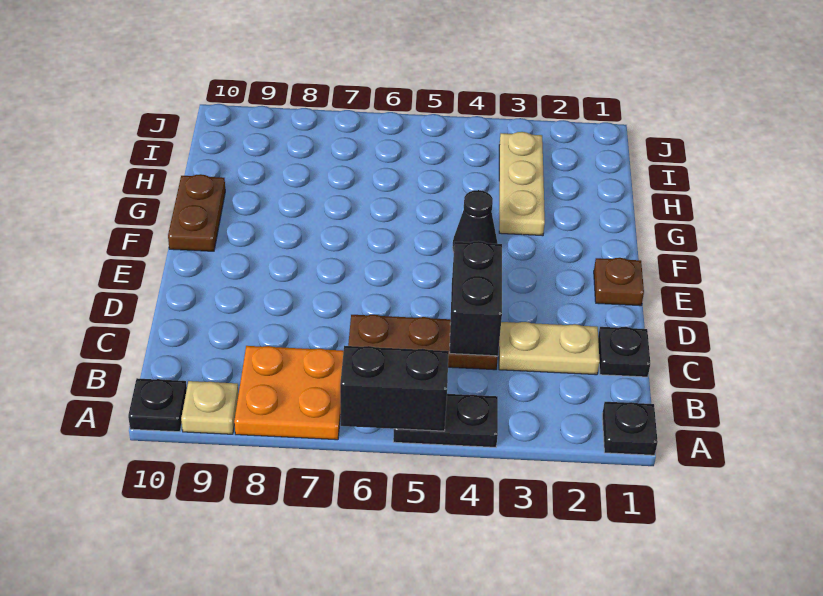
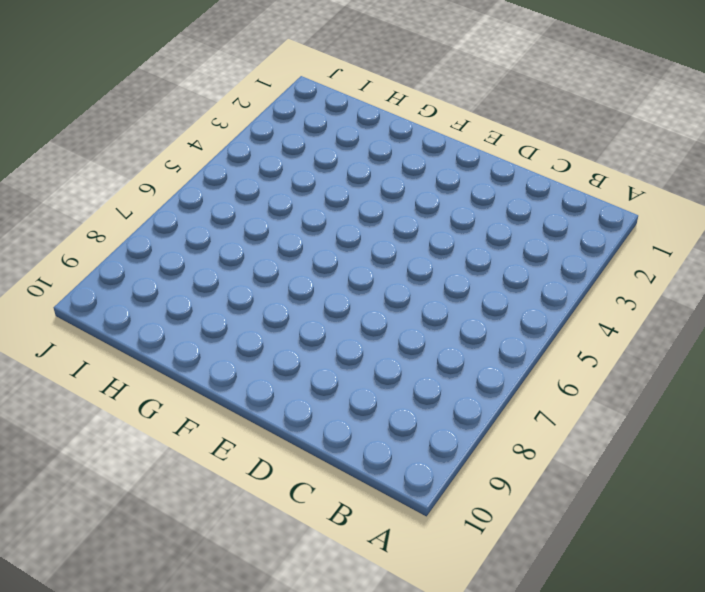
none -> black 1x1 plate [602,402,658,455]
none -> black 1x2 plate [393,394,498,447]
none -> orange 2x2 plate [234,346,344,440]

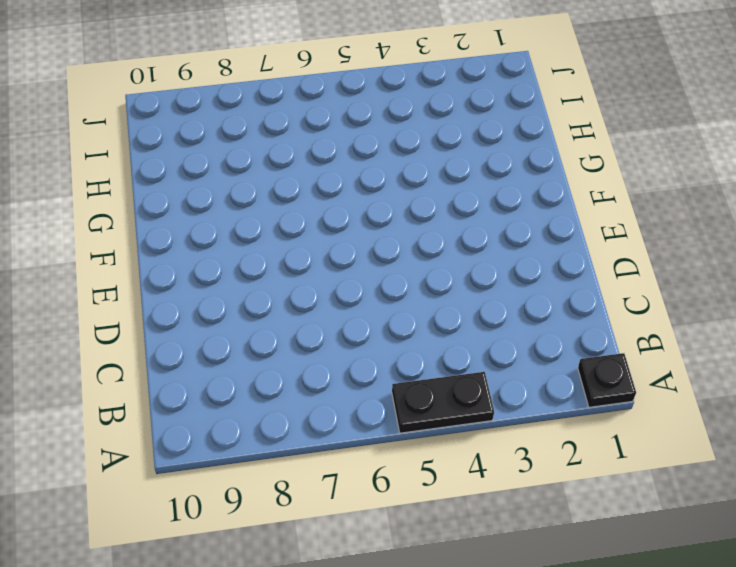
none -> orange 2x2 plate [234,346,344,440]
none -> tan 1x1 plate [181,381,239,434]
none -> black 1x1 plate [128,378,187,432]

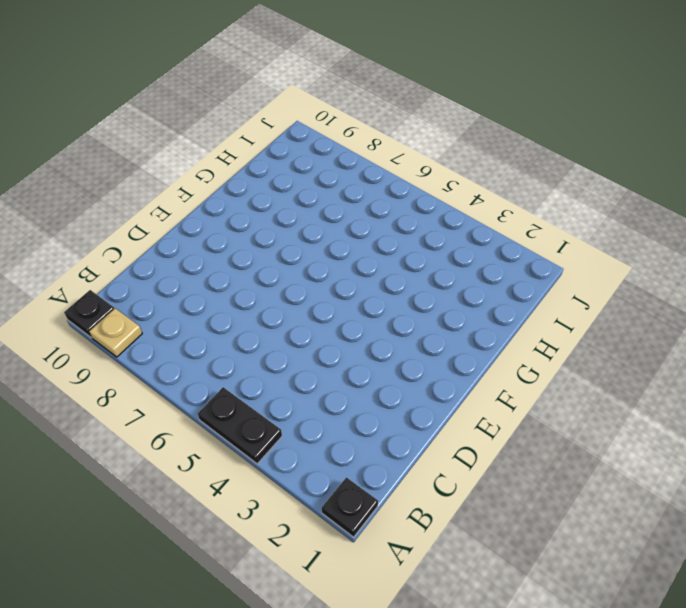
none -> orange 2x2 plate [234,346,344,440]
none -> black 1x1 plate [598,327,650,377]
none -> tan 1x2 plate [499,322,600,375]

